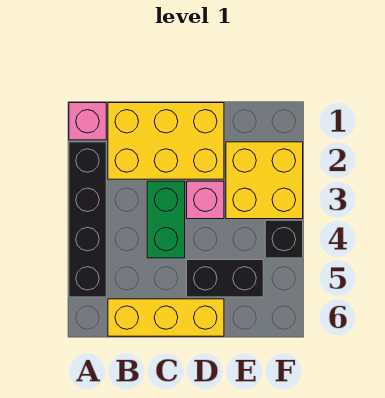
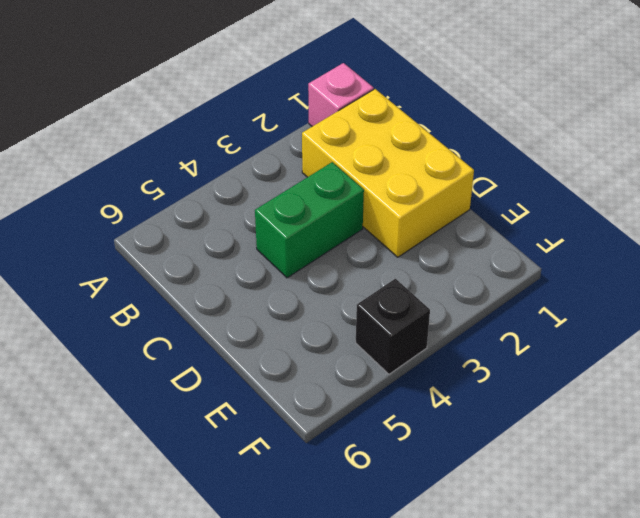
none -> black 1x4 brick [69,142,106,297]
none -> yellow 1x3 brick [108,299,224,336]

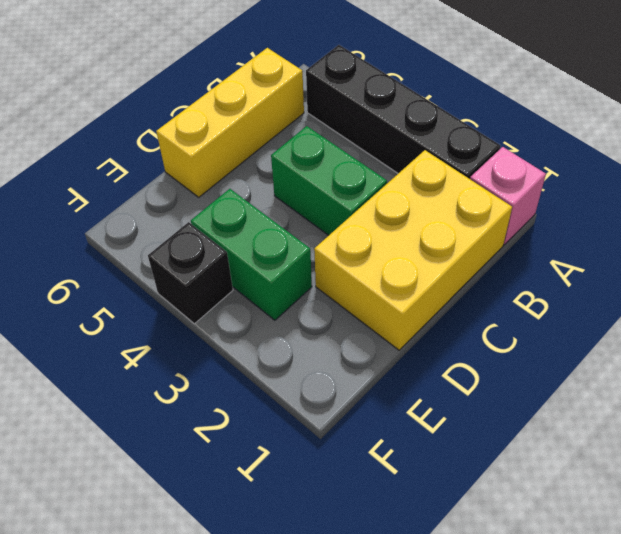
green 1x2 brick [191,189,312,320] -> yellow 2x2 brick [226,142,303,219]
none -> pink 1x1 brick [187,181,224,219]
none -> black 1x2 brick [187,260,263,297]

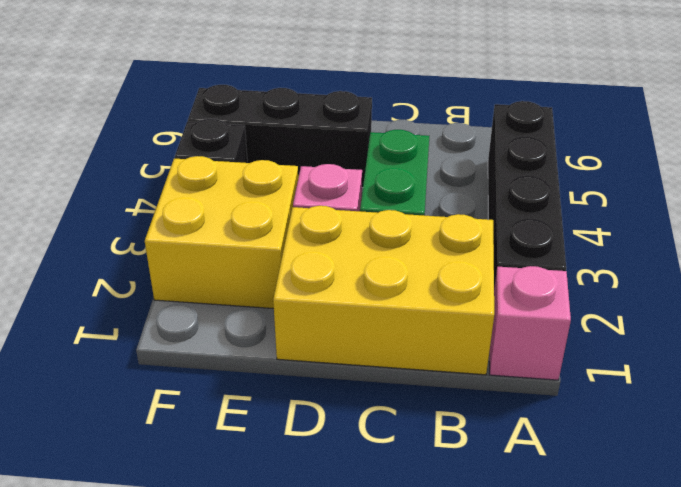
black 1x3 brick [188,85,372,188] -> black 1x2 brick [187,260,263,297]
none -> yellow 1x3 brick [108,299,224,336]

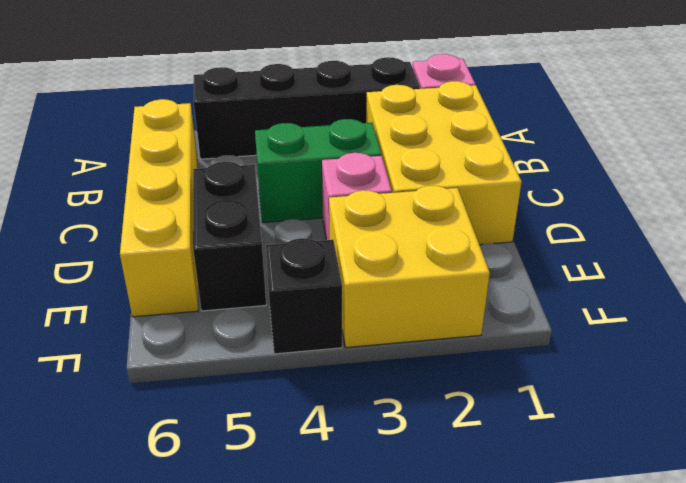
yellow 1x4 brick [120,99,198,317] -> yellow 1x3 brick [108,299,224,336]

